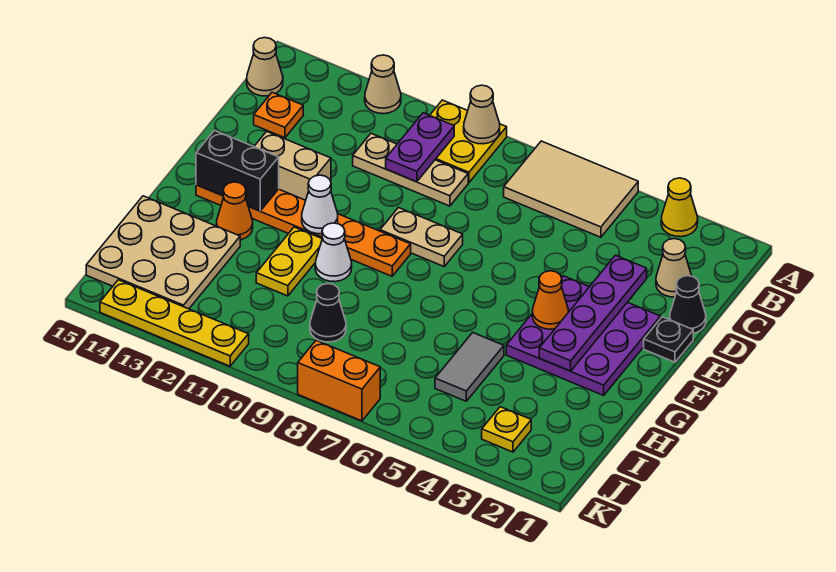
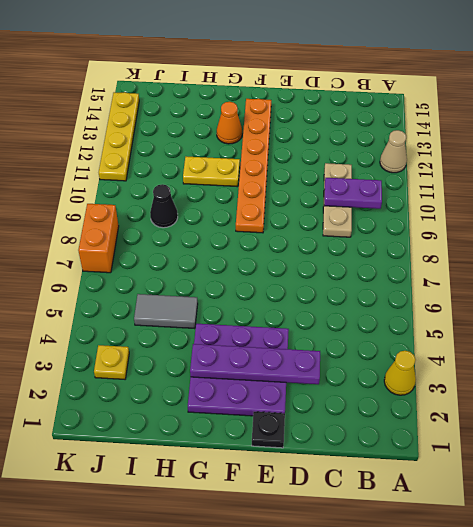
none -> tan 2x3 tile [504,141,638,237]
none -> yellow 2x2 plate [430,100,507,183]
none -> tan 1x1 cone [247,38,283,96]

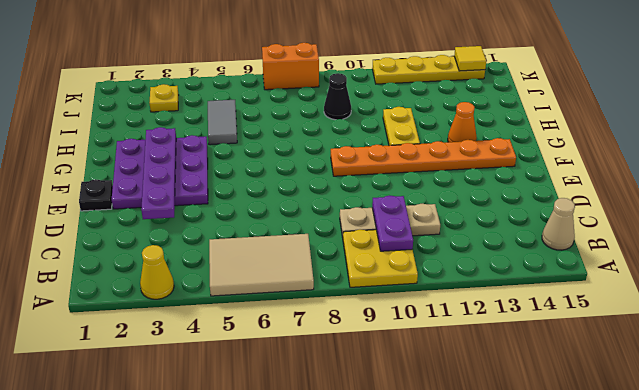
yellow 1x1 tile [454,46,486,71] -> none
none -> tan 1x1 cone [365,55,401,114]
none -> tan 1x1 cone [656,239,692,297]
none -> orange 1x1 plate [254,92,303,138]

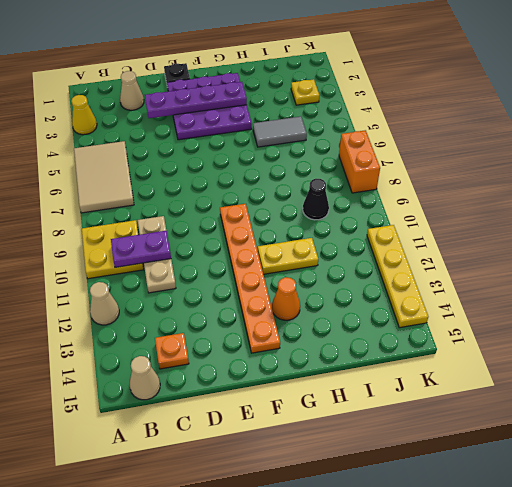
none -> black 1x1 cone [670,276,706,333]
none -> tan 1x2 plate [380,208,463,266]
none -> tan 1x2 brick [254,131,331,200]

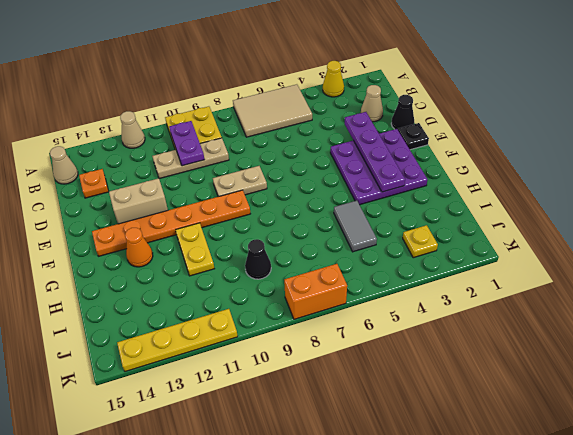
none -> white 1x1 cone [315,223,352,282]
none -> tan 3x3 plate [86,196,240,309]
none -> tan 1x1 cone [464,85,500,144]

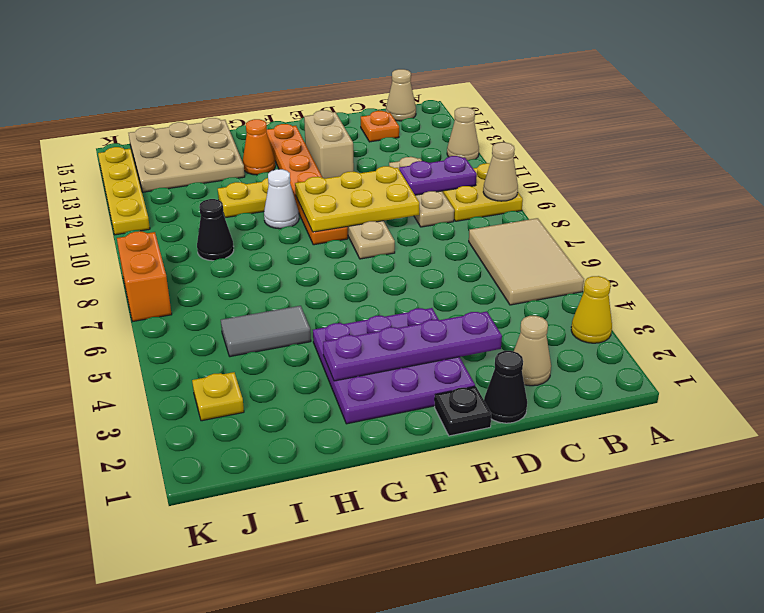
yellow 2x3 plate [295,166,420,232] -> none
none -> orange 1x1 cone [532,271,569,329]
none -> white 1x1 cone [302,175,338,234]
none -> black 1x2 brick [196,131,279,211]

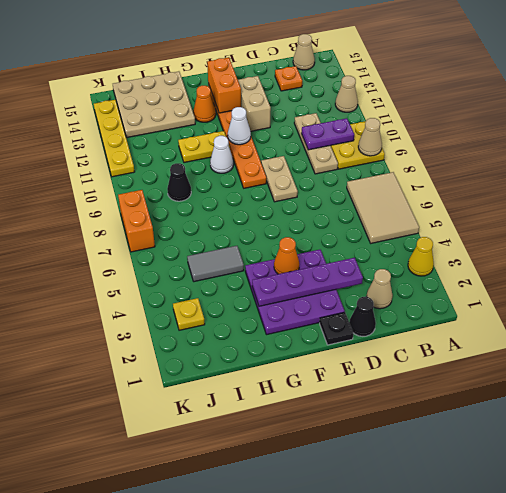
orange 1x2 brick [207,58,241,113] -> black 1x2 brick [196,131,279,211]

